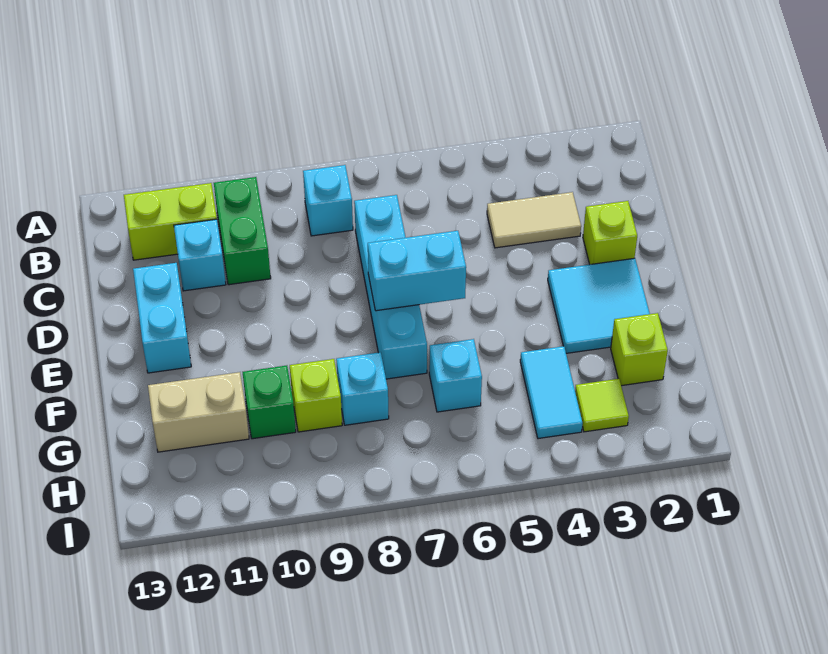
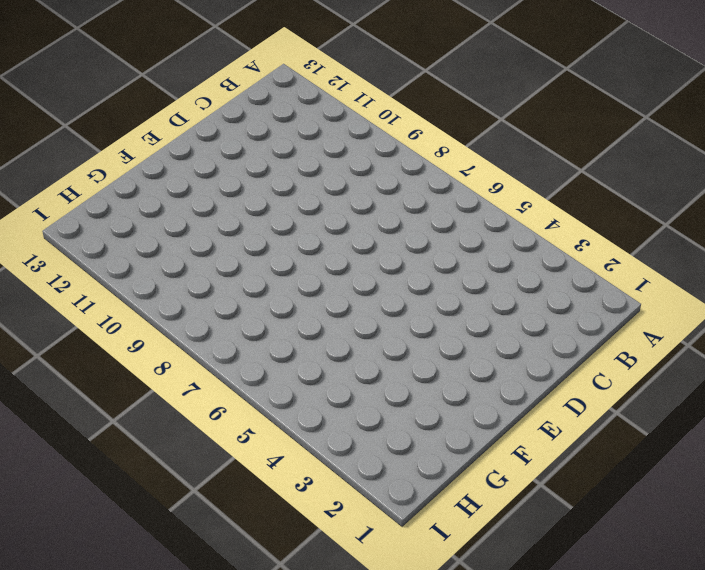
none -> cyan 1x1 brick [303,165,353,236]
none -> green 1x2 brick [214,177,271,285]
none -> lime 1x2 brick [124,183,217,260]

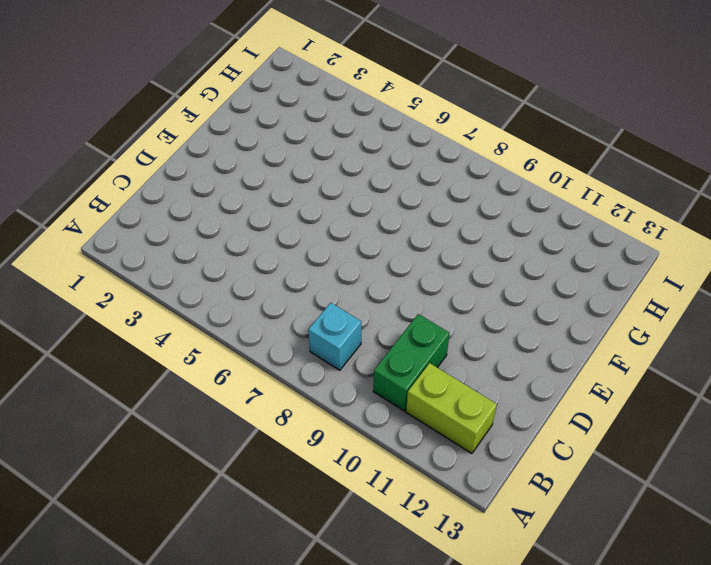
none -> tan 1x2 tile [487,192,581,248]
none -> cyan 1x4 brick [354,195,427,379]
none -> cyan 1x1 brick [174,219,226,291]

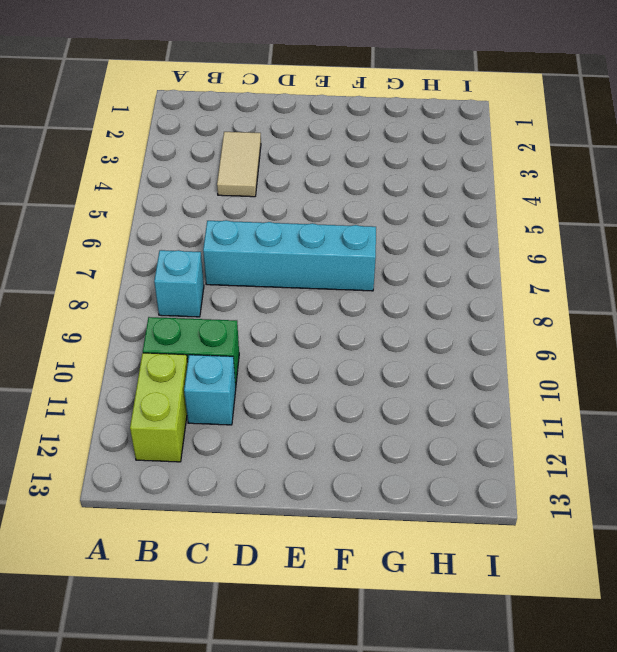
none -> lime 1x1 brick [583,201,637,264]
none -> cyan 1x2 brick [133,263,191,373]
none -> cyan 2x2 tile [548,258,650,353]

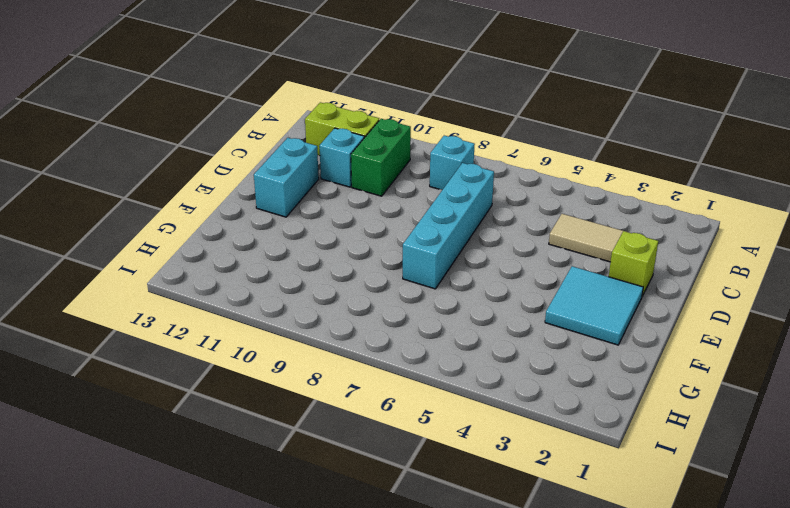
none -> lime 1x1 brick [611,313,668,386]
none -> cyan 1x2 tile [520,346,583,439]
none -> cyan 1x1 brick [429,339,482,412]

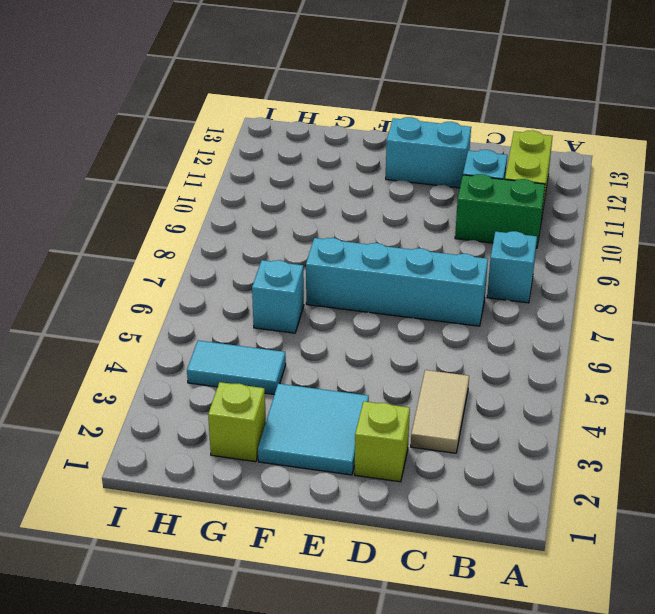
none -> cyan 1x1 brick [336,352,389,425]
none -> lime 1x1 brick [290,359,342,432]
none -> green 1x1 brick [243,366,296,439]

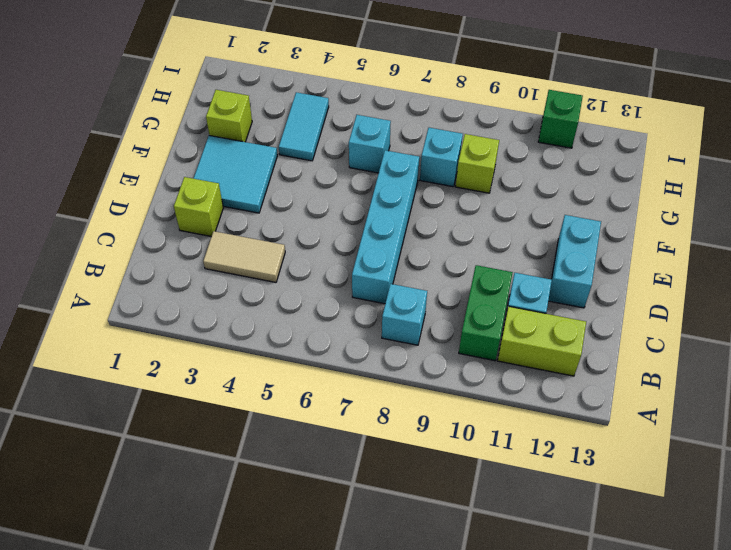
green 1x1 brick [538,90,583,148] -> green 1x1 brick moved to [243,366,296,439]
none -> tan 1x2 brick [148,372,249,452]
none -> lime 1x1 tile [575,379,629,432]
none -> cyan 1x2 brick [368,231,466,311]

